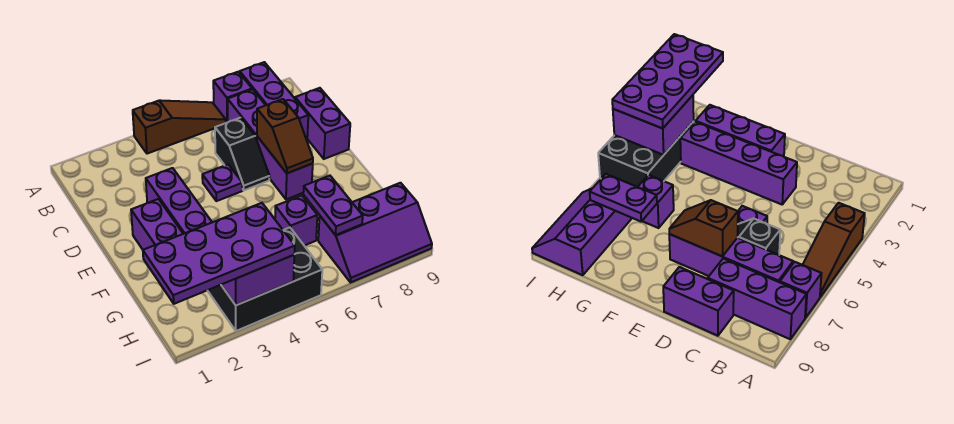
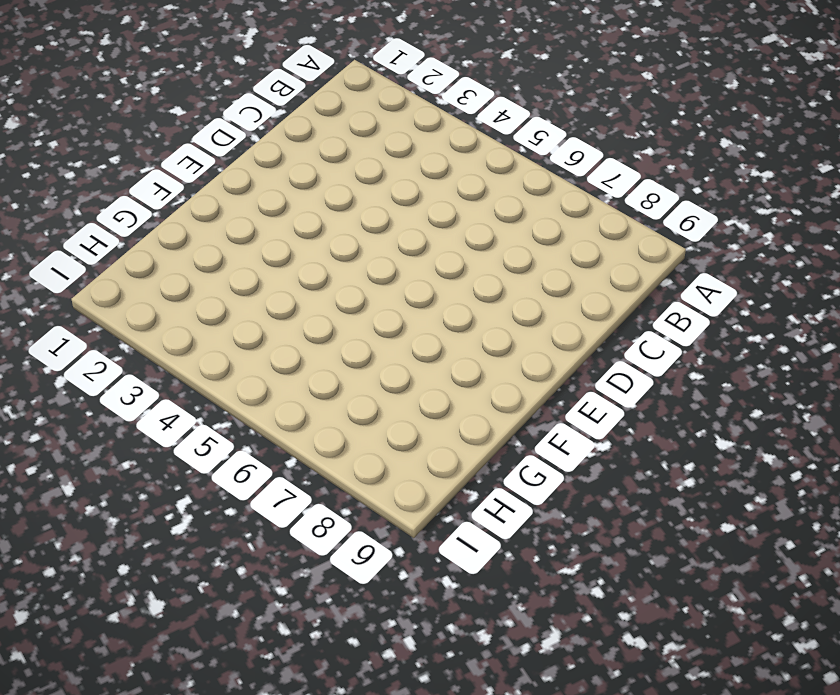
none -> brown 1x3 slope [133,100,226,154]
none -> purple 1x1 brick [213,72,252,123]
none -> purple 1x3 brick [240,62,308,140]

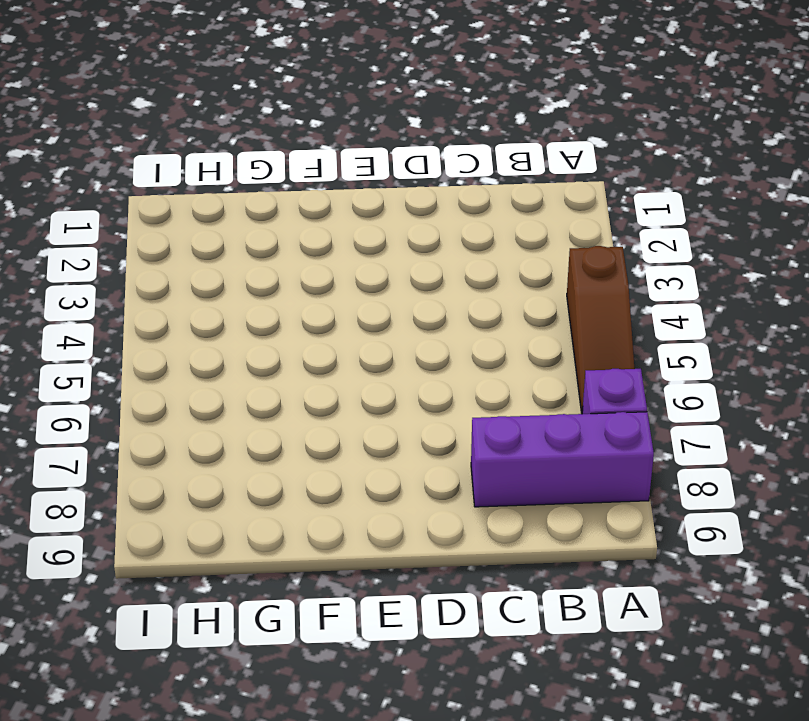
none -> purple 1x4 brick [228,89,313,199]
none -> black 1x2 slope [215,118,270,190]
none -> purple 1x2 brick [295,88,350,159]

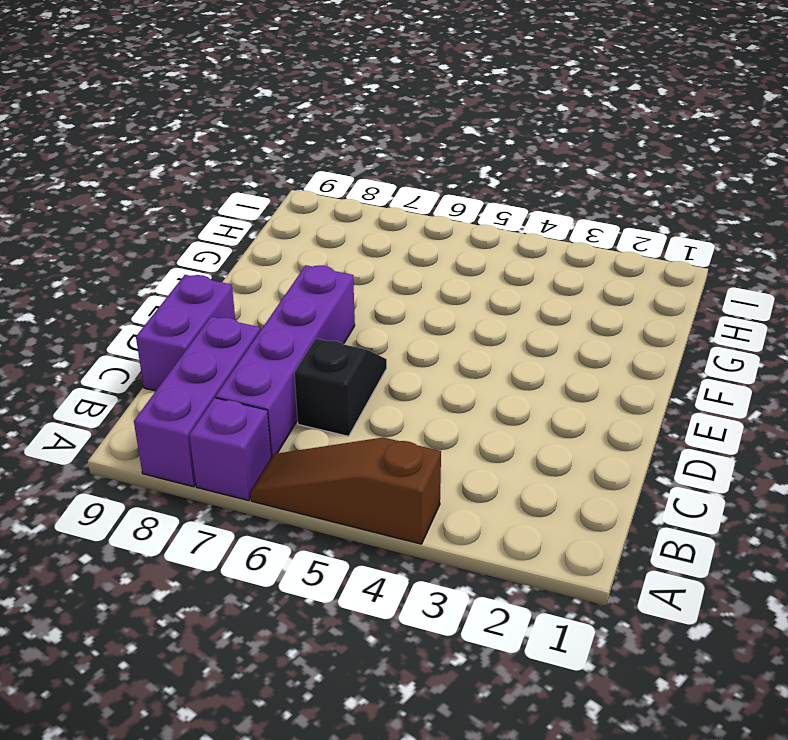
none -> purple 1x4 brick [146,168,212,234]
none -> purple 1x1 plate [202,165,242,201]
none -> purple 1x3 brick [131,199,183,250]

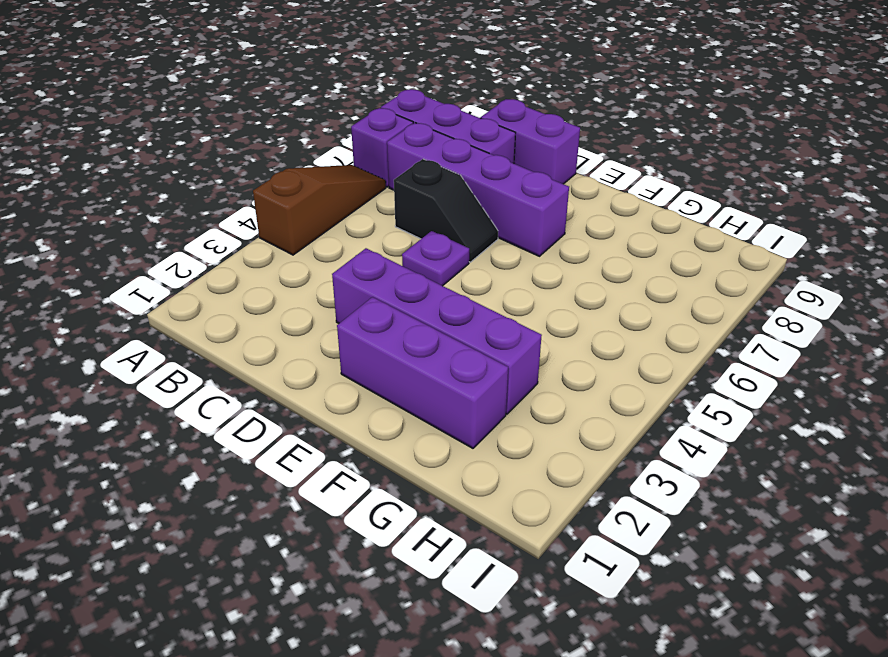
none -> purple 1x1 brick [275,195,317,246]
none -> black 2x3 brick [207,228,322,331]
none -> purple 2x3 slope [318,183,432,282]

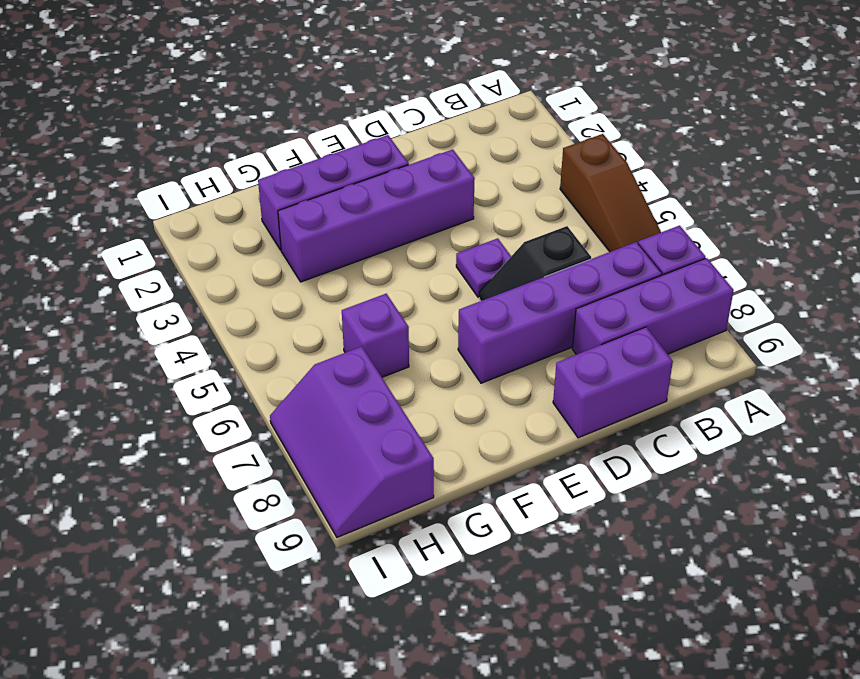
none -> black 2x3 brick [207,228,322,331]
none -> brown 1x2 slope [257,99,313,173]
none -> purple 1x2 plate [303,176,363,235]

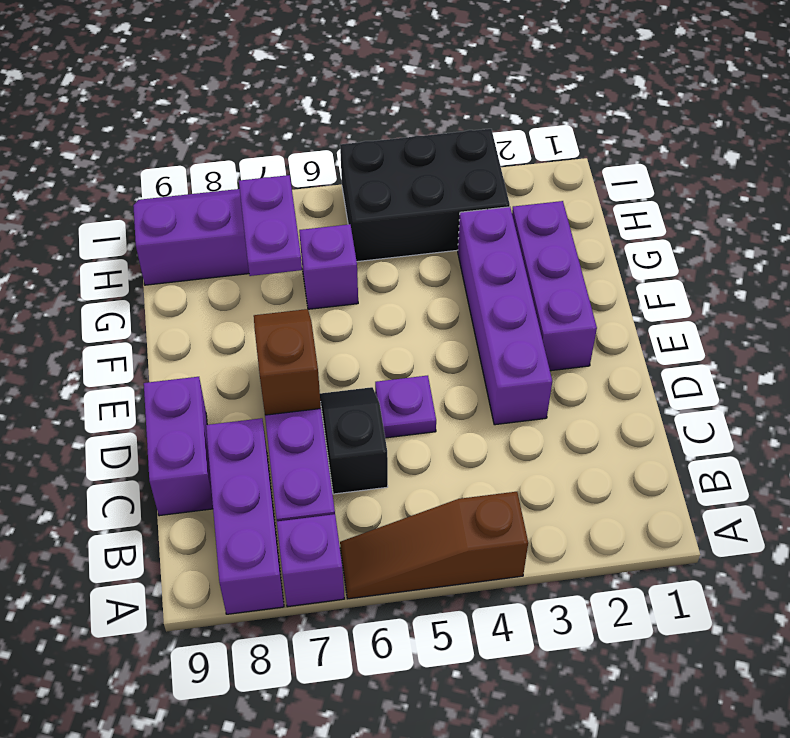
none -> purple 2x2 brick [221,255,294,305]
none -> purple 2x4 plate [143,203,295,304]

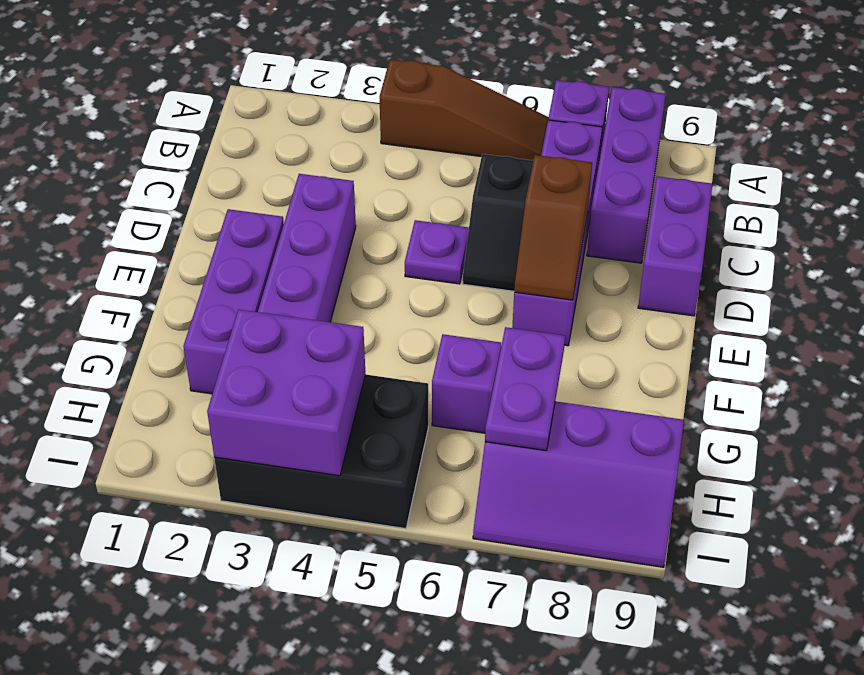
none -> purple 2x4 plate [143,203,295,304]

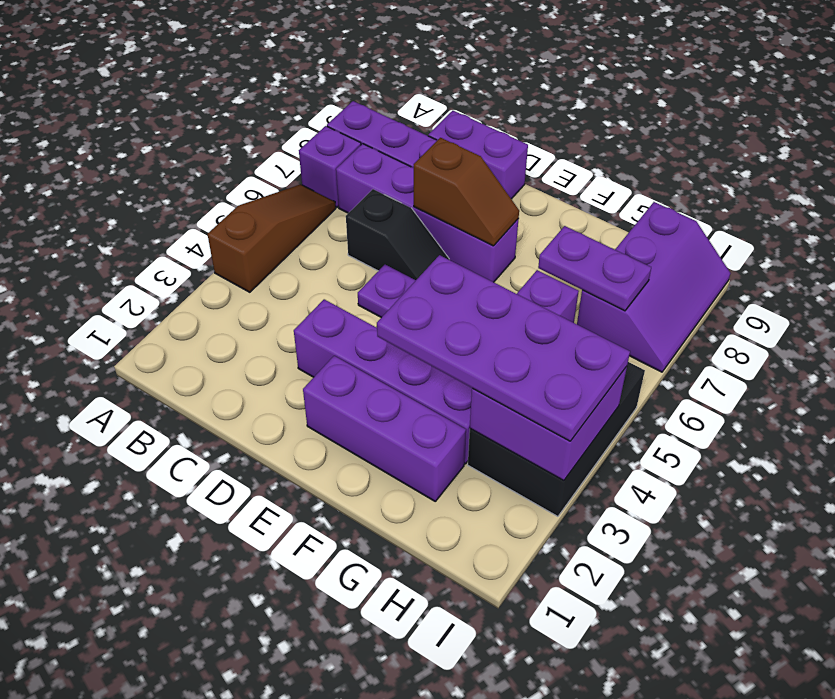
purple 2x4 plate [377,255,630,441] -> purple 2x4 plate turned to [143,203,295,304]

